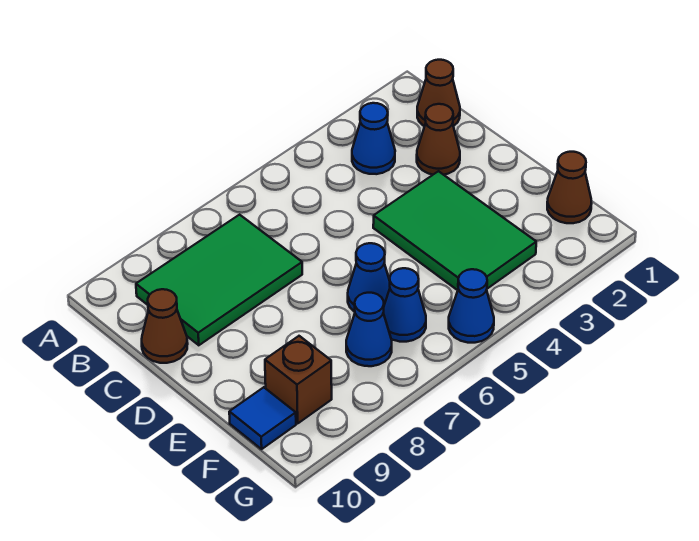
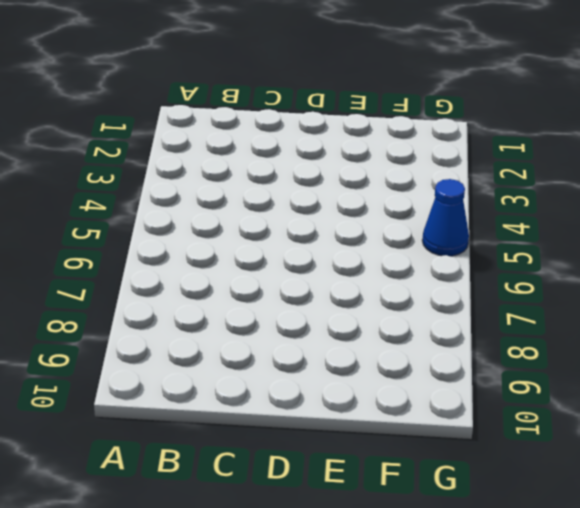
none -> brown 1x1 cone [417,60,460,126]
none -> blue 1x1 cone [352,103,395,174]
none -> green 2x3 tile [136,215,302,345]

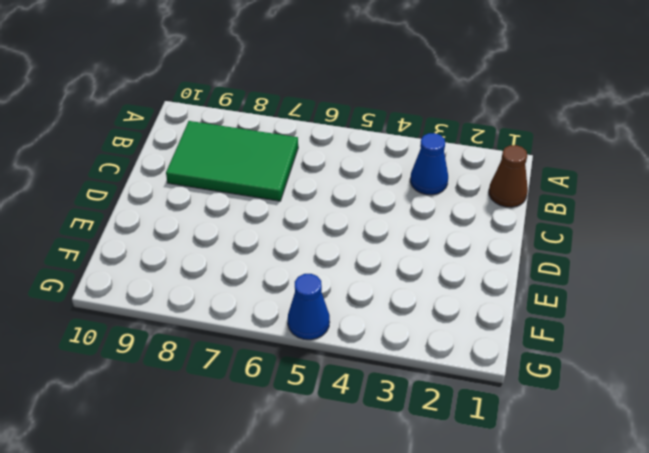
none -> brown 1x1 cone [417,104,460,175]
none -> brown 1x1 cone [142,289,188,363]
none -> green 2x3 tile [373,171,536,290]

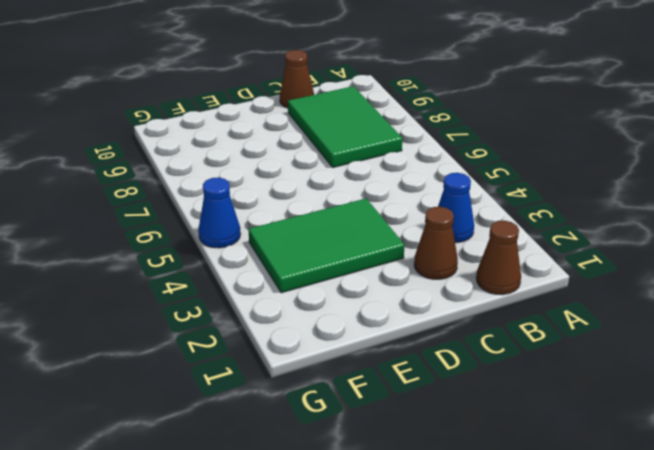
none -> blue 1x1 cone [348,243,390,312]
none -> brown 1x1 cone [547,152,592,223]
none -> blue 1x1 cone [383,268,426,342]

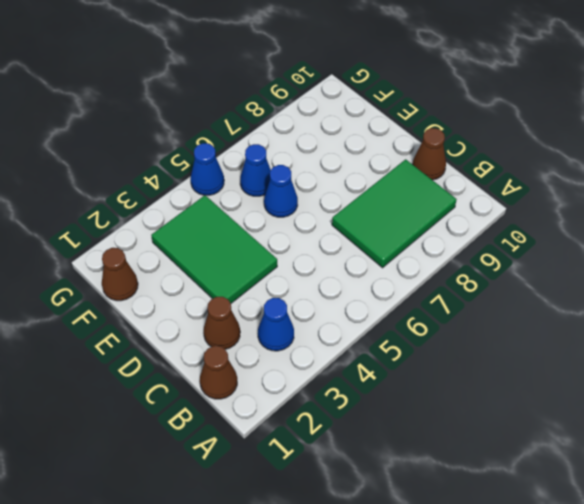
none -> blue 1x1 cone [346,293,392,366]
none -> brown 1x1 brick [265,336,332,423]
none -> blue 1x1 tile [229,387,296,449]

